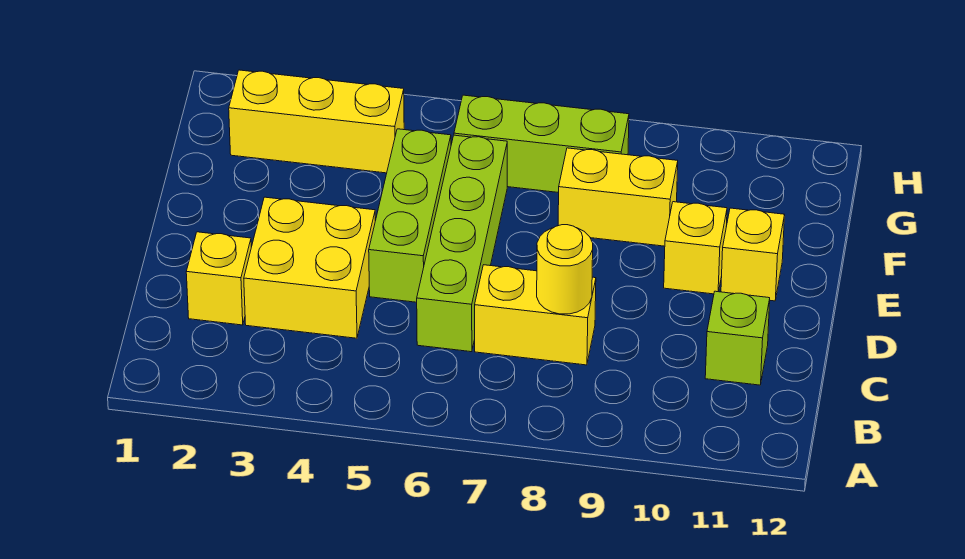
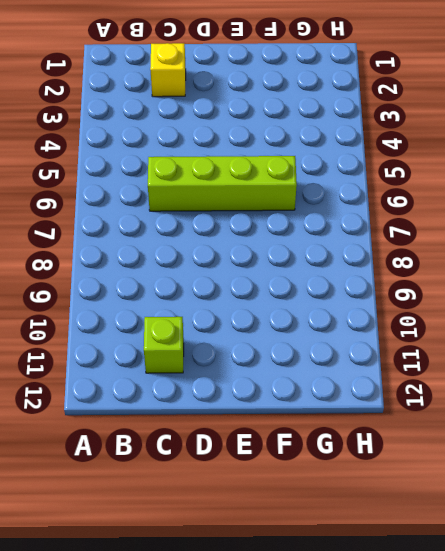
none -> yellow 2x2 brick [244,197,375,338]
none -> yellow 1x2 brick [475,265,596,365]
none -> lime 1x3 brick [369,129,451,302]

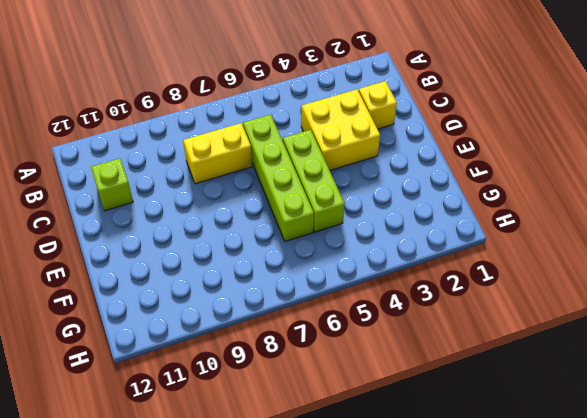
none -> yellow 1x1 brick [664,202,727,294]
none -> yellow 1x1 brick [721,208,785,301]
none -> yellow 1x2 brick [558,148,678,246]

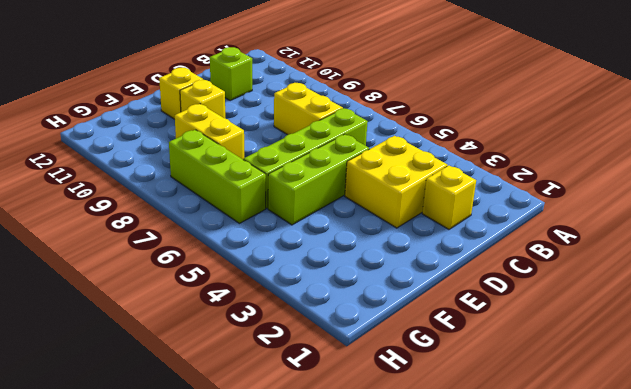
none -> yellow 1x3 brick [229,70,404,173]
none -> yellow 1x1 round brick [537,225,593,314]

